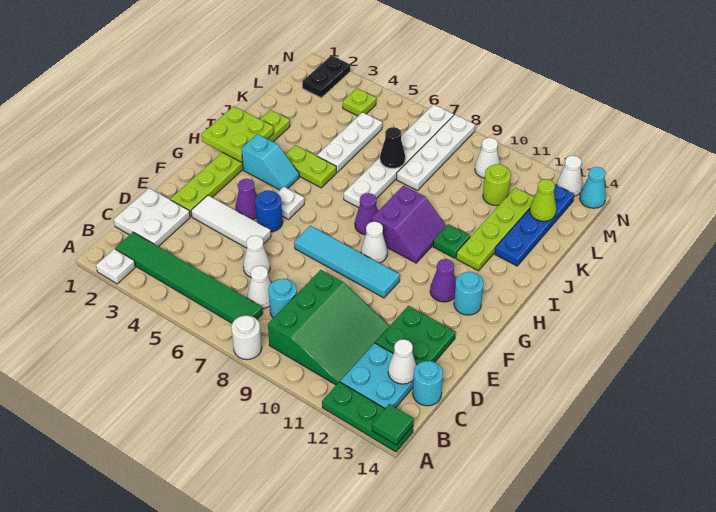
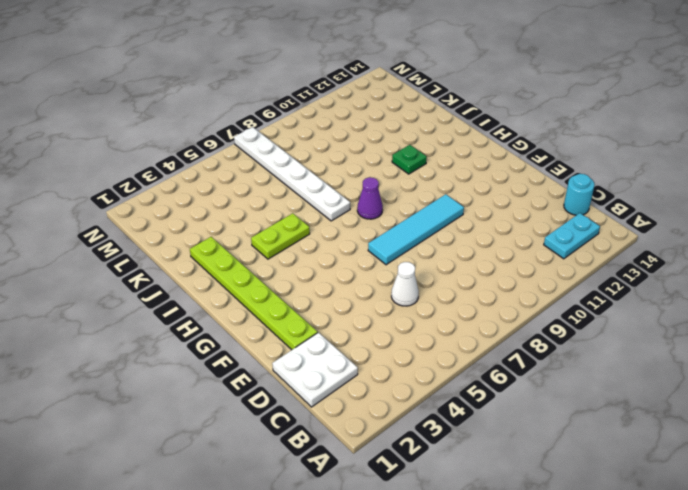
cyan 1x2 plate [544,213,600,259] -> cyan 2x2 plate [340,343,413,408]
none -> white 1x1 plate [96,249,135,284]
none -> white 1x1 round brick [231,316,262,359]
none -> green 1x3 plate [322,382,413,452]
none -> green 1x6 tile [115,232,263,323]

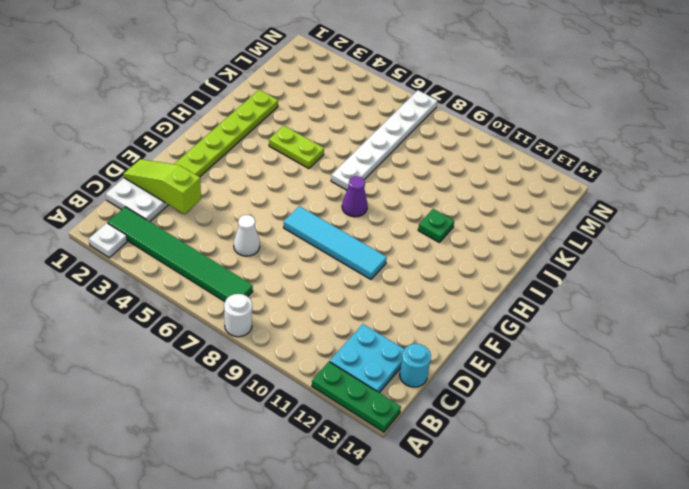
lime 1x3 slope [123,159,201,214] -> none
none -> green 3x3 slope [268,270,389,385]
none -> white 1x1 cone [247,266,271,309]
none -> cyan 1x1 round brick [269,279,297,318]
none -> green 2x2 plate [375,306,456,365]

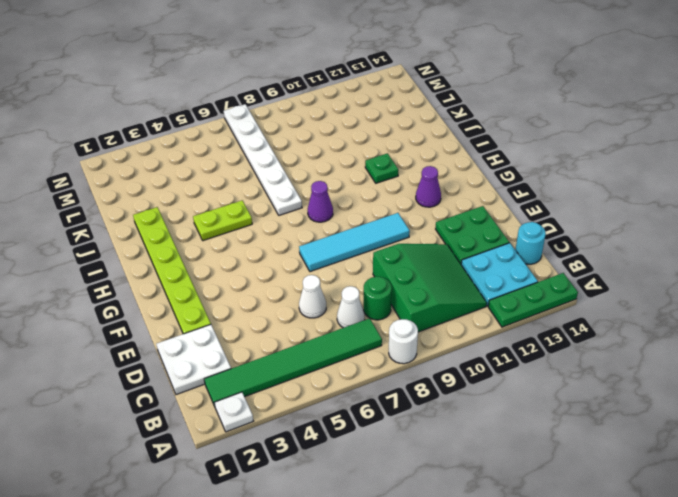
green 1x1 round brick [364,277,392,320] -> cyan 1x1 round brick [269,279,297,318]
none -> white 1x3 tile [191,195,271,248]
none -> purple 1x1 cone [235,179,257,220]
none -> blue 1x1 round brick [255,190,283,232]
none -> white 1x1 plate [277,187,304,219]

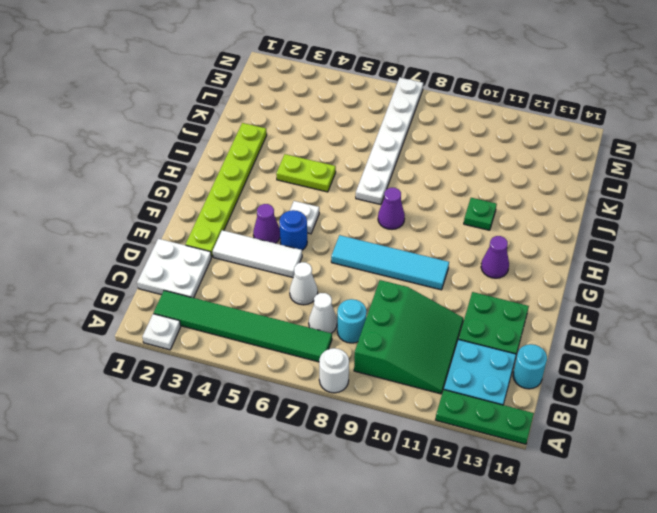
none -> white 1x1 cone [361,222,387,263]
none -> cyan 1x1 round brick [454,272,483,315]
none -> cyan 1x2 slope [241,134,299,190]
none -> purple 2x2 slope [372,186,446,263]

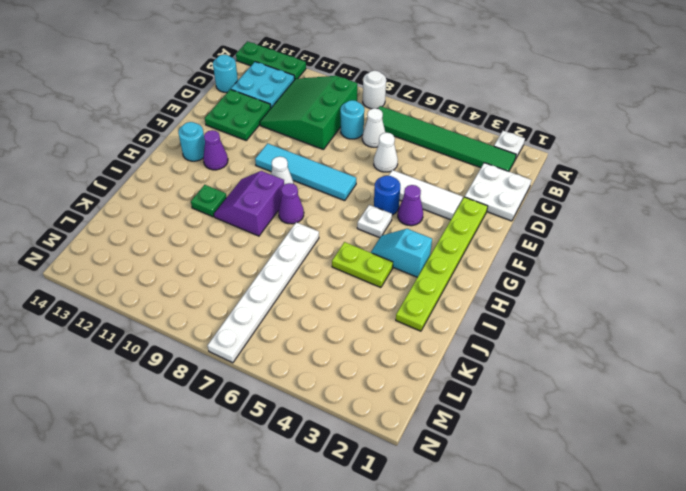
none -> lime 1x4 plate [456,188,534,271]
none -> white 1x3 plate [317,112,382,172]
none -> blue 1x4 plate [495,185,574,266]
none -> white 1x4 plate [397,115,475,190]

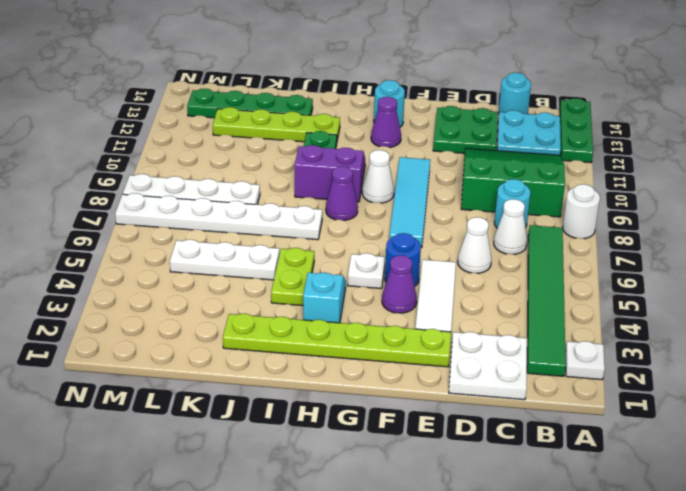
green 1x4 plate [187,89,313,118] -> blue 1x4 plate [495,185,574,266]
none -> lime 1x1 round brick [483,164,511,206]
none -> black 1x2 plate [302,55,350,98]
none -> lime 1x1 plate [343,88,376,116]
none -> white 1x1 cone [475,138,500,178]

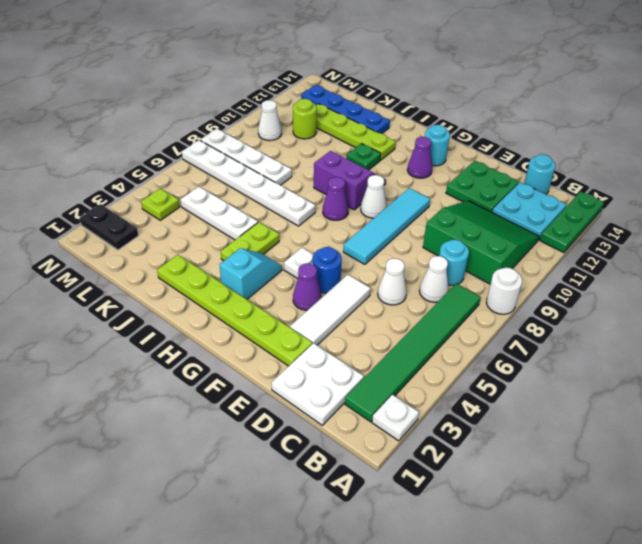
none -> white 1x1 cone [557,156,582,196]
none -> cyan 1x1 cone [580,167,606,208]
none -> green 1x1 tile [372,404,414,445]
none -> white 1x1 cone [388,339,416,384]

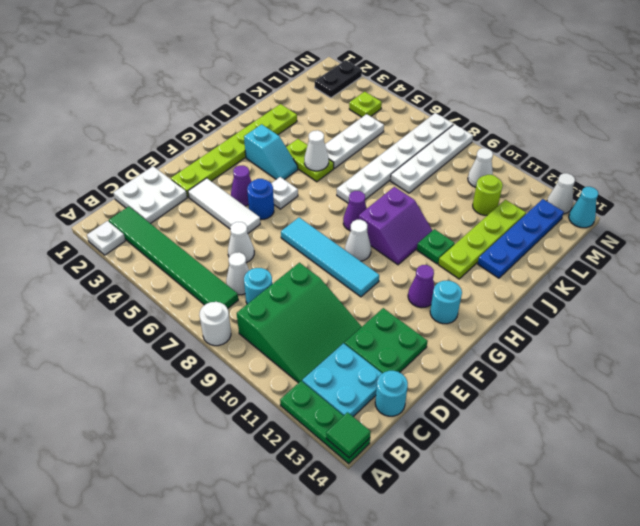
white 1x1 cone [304,130,329,171] -> white 1x1 cone moved to [388,339,416,384]
none -> lime 2x2 plate [201,106,274,162]
none -> black 1x1 cone [380,127,405,168]
none -> lime 1x1 cone [530,179,556,221]

